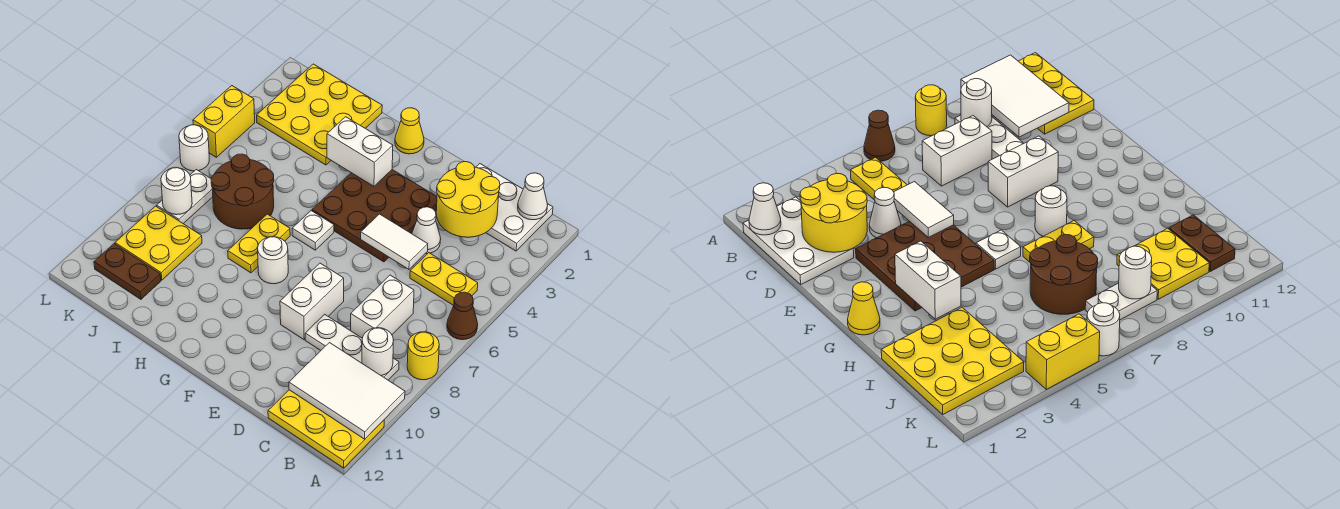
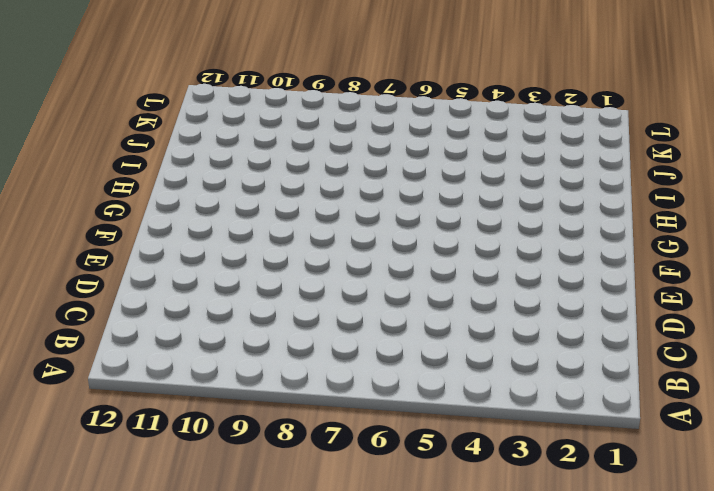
none -> brown 1x1 cone [447,292,478,340]
none -> yellow 1x1 round brick [407,332,439,380]
none -> yellow 2x3 plate [268,390,384,468]

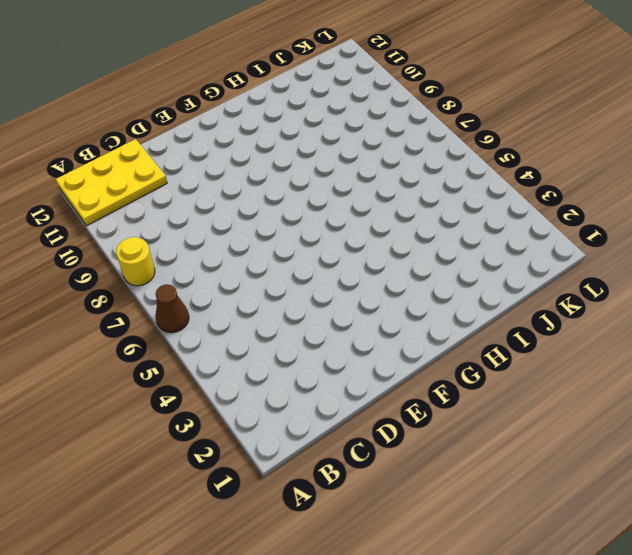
none -> white 2x3 plate [476,164,553,251]
none -> yellow 1x2 plate [410,253,478,305]
none -> white 1x3 plate [305,314,399,380]

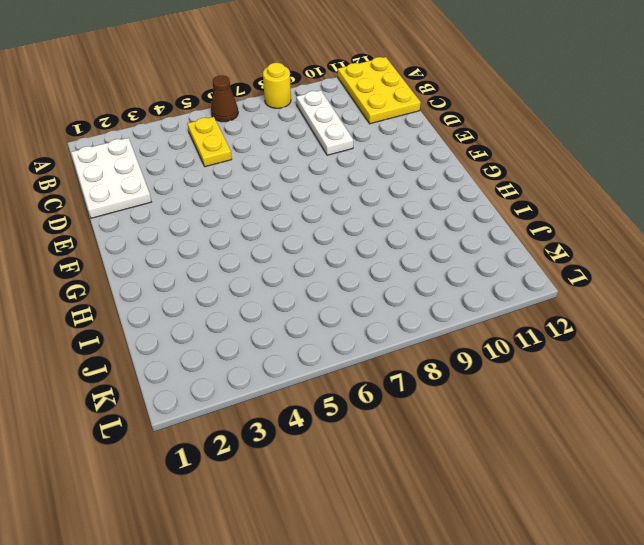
none -> white 1x2 brick [351,275,414,338]
none -> white 1x1 cone [412,207,441,254]
none -> brown 3x3 plate [312,170,437,262]

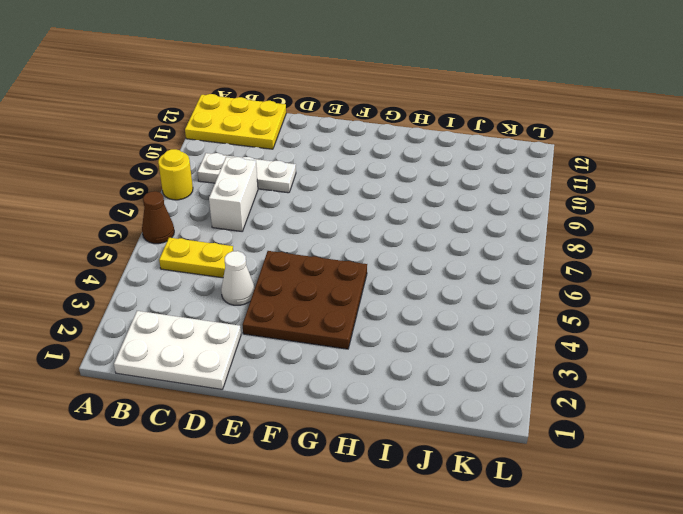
none -> white 1x2 brick [280,263,344,340]
none -> yellow 1x1 cone [395,108,424,154]
none -> white 1x1 plate [292,211,334,250]

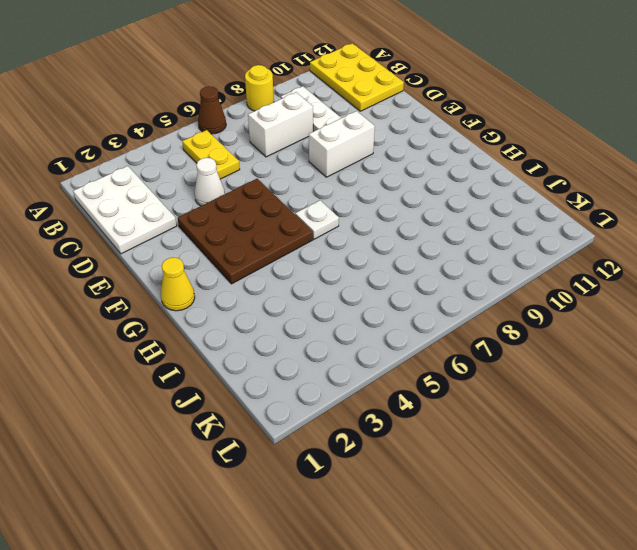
none -> white 1x1 round brick [258,237,288,284]
none -> yellow 1x2 plate [228,214,290,273]
none -> yellow 3x3 plate [257,64,382,165]

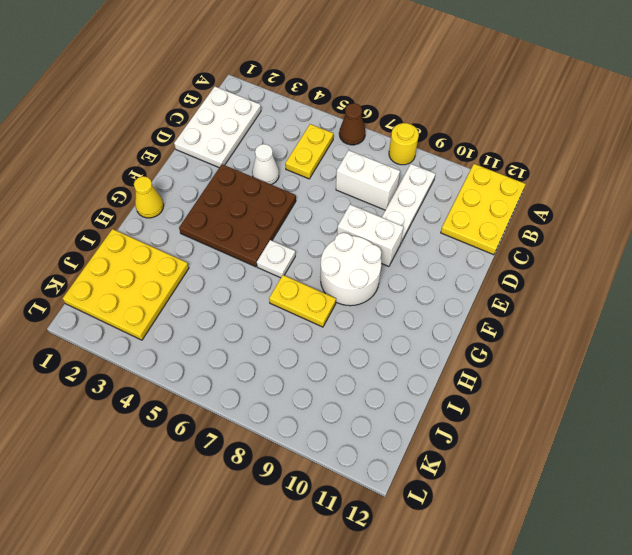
white 2x2 round brick [321,233,381,306] -> white 1x1 round brick [258,237,288,284]
none -> brown 2x2 round brick [211,154,274,229]
none -> yellow 2x2 plate [115,206,202,280]
none -> brown 1x2 plate [94,244,161,299]

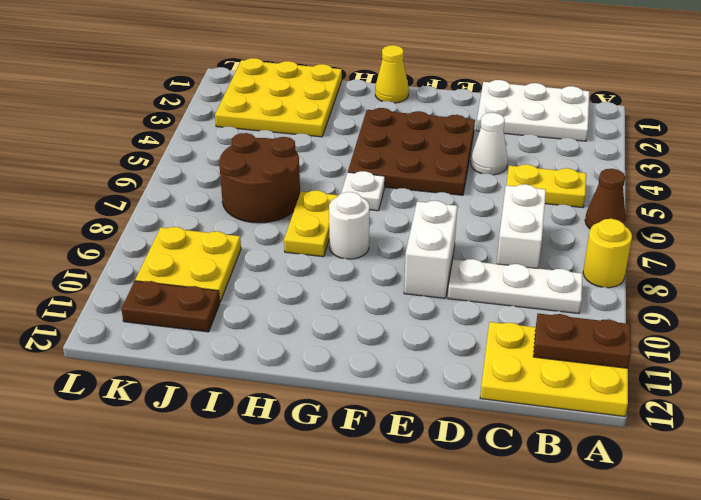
brown 1x2 plate [533,313,631,368] -> white 2x3 tile [289,343,405,439]
none -> white 1x2 plate [157,170,213,224]
none -> yellow 1x2 brick [193,86,255,157]
none -> white 1x1 round brick [179,125,209,171]

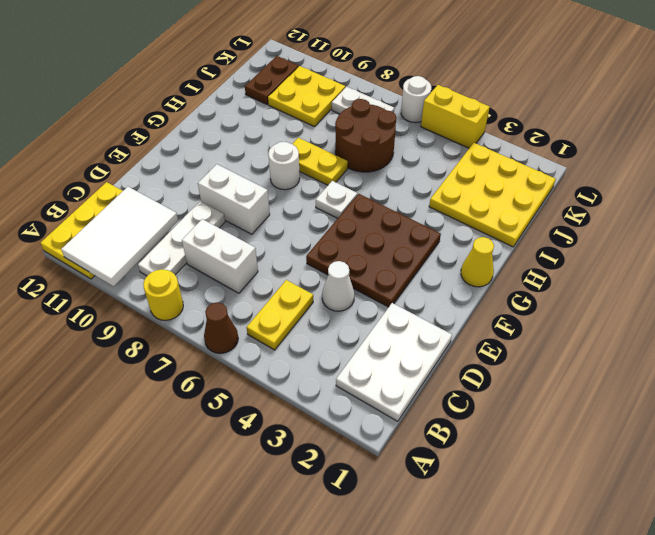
none -> white 1x1 cone [518,173,547,220]
none -> white 1x1 round brick [362,328,393,376]
none -> yellow 2x2 round brick [436,162,500,237]

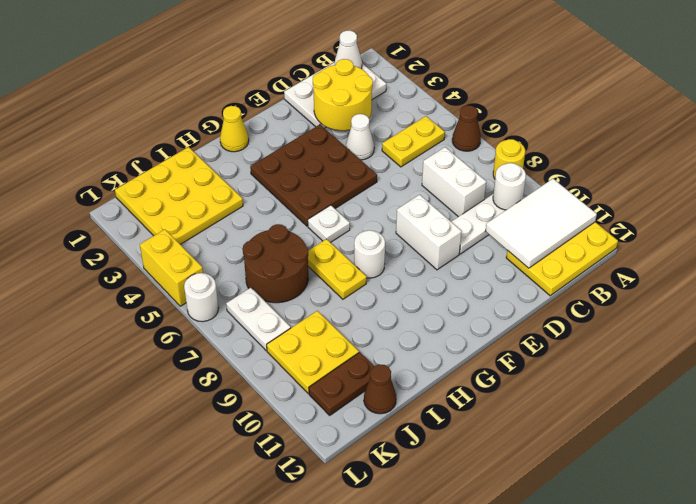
brown 1x1 cone [364,364,396,414] -> none
none -> white 1x2 tile [361,214,428,269]
none -> white 1x2 brick [327,117,393,186]
none -> white 1x1 round brick [161,168,192,215]

